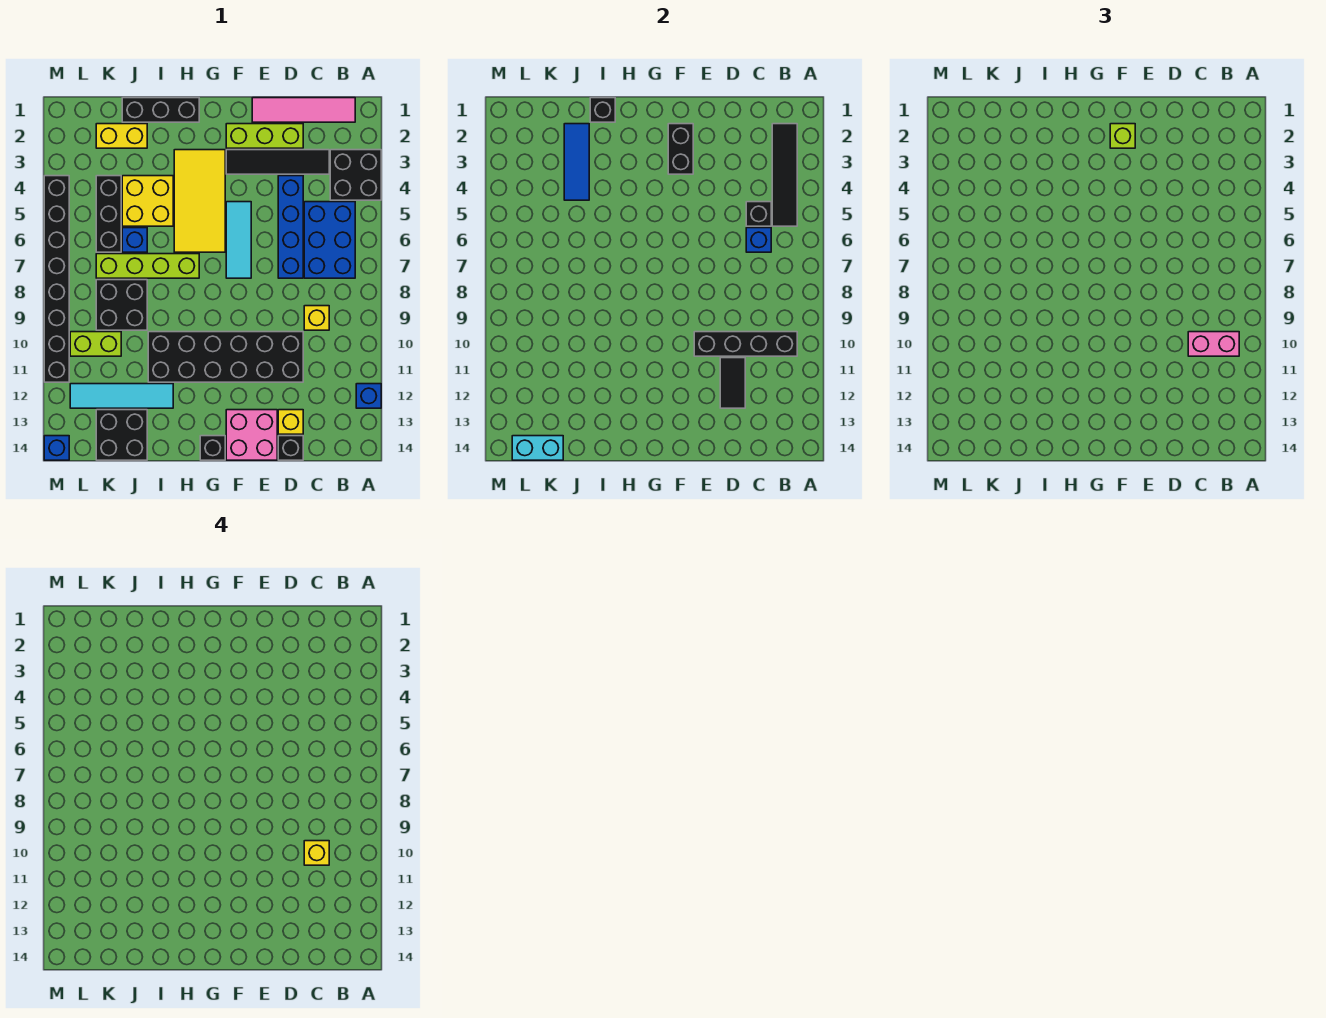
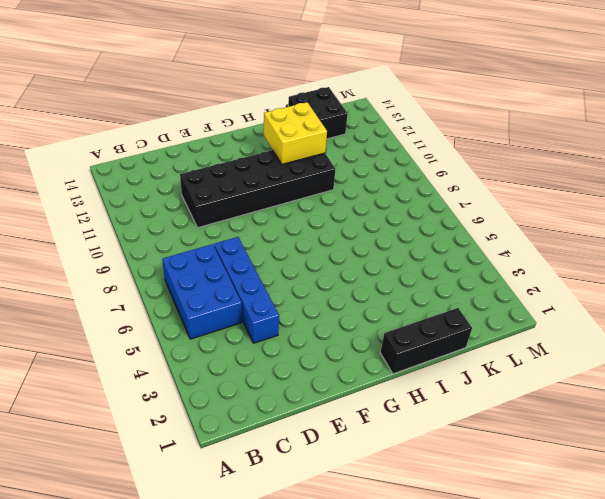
yellow 2x2 brick [264,102,327,164] -> yellow 2x2 brick moved to [122,176,173,226]
none -> black 2x2 brick [330,150,381,200]
none -> blue 1x1 brick [356,384,381,408]
none -> pink 1x4 tile [252,98,355,122]
none -> black 1x4 tile [226,150,329,174]

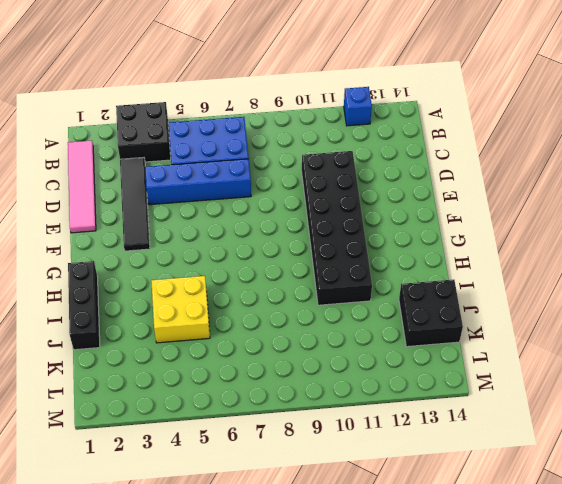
none -> yellow 1x1 brick [304,306,329,330]
none -> lime 1x3 brick [226,124,303,148]
none -> yellow 1x1 brick [278,410,303,434]
none -> black 1x1 brick [278,436,303,460]

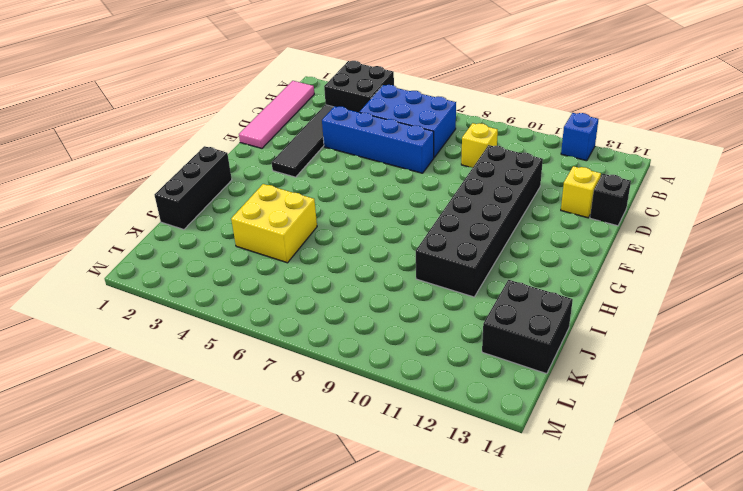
none -> lime 1x3 brick [226,124,303,148]
none -> pink 2x2 brick [226,410,277,460]
none -> cyan 1x3 tile [226,202,251,278]
none -> yellow 2x4 tile [174,150,225,252]

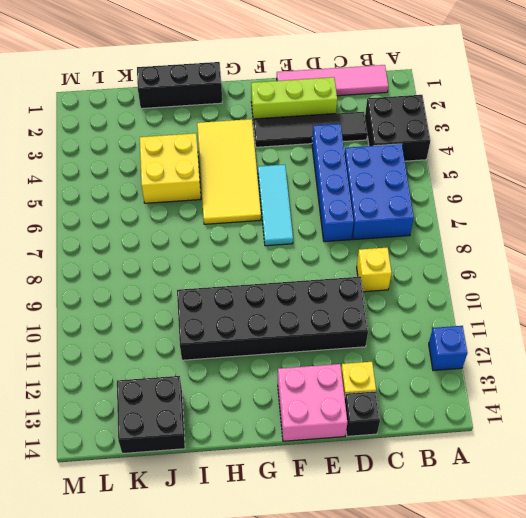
none -> black 1x1 brick [200,436,225,460]
none -> lime 1x4 brick [96,254,199,278]
none -> cyan 1x4 tile [70,384,173,408]
none -> yellow 1x2 brick [96,124,147,148]

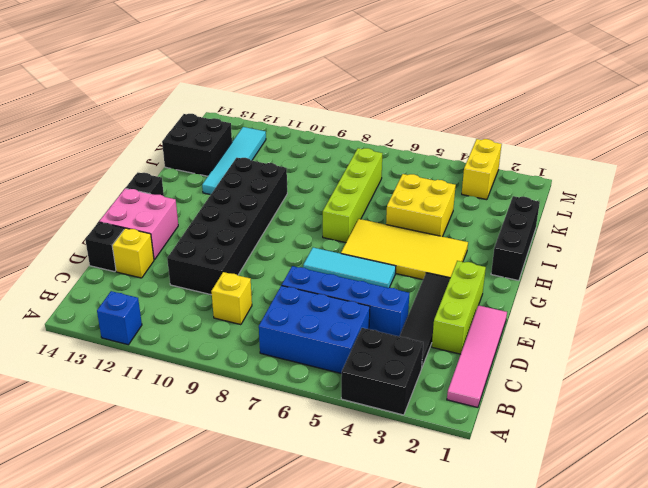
yellow 1x2 brick [462,139,502,200] -> yellow 1x2 brick moved to [96,124,147,148]
none -> blue 1x1 brick [122,228,147,252]
none -> black 2x2 brick [96,280,147,330]
none -> black 1x3 brick [96,176,121,252]
none -> lime 1x2 brick [70,332,121,356]

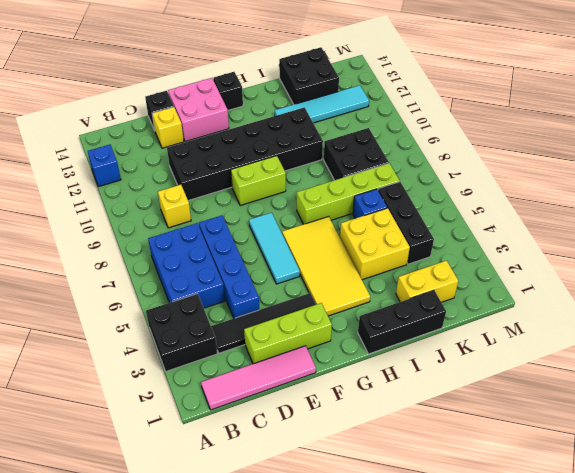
lime 1x2 brick [231,156,286,206] -> lime 1x2 brick moved to [70,332,121,356]
none -> black 1x8 brick [44,176,69,382]
none -> blue 1x1 brick [44,436,69,460]
none -> black 1x4 tile [772,124,797,226]
none -> black 1x4 brick [694,332,797,356]

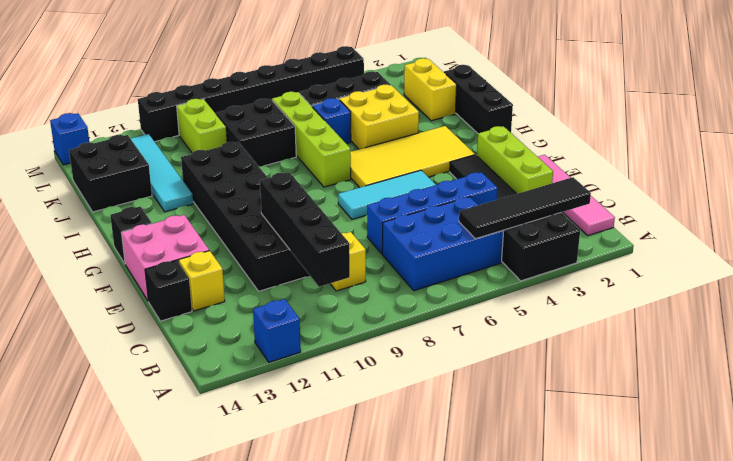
none -> black 1x1 brick [746,202,771,226]
none -> blue 1x1 brick [746,228,771,252]
none -> black 1x2 tile [720,358,745,408]
none -> black 1x2 brick [668,124,693,174]

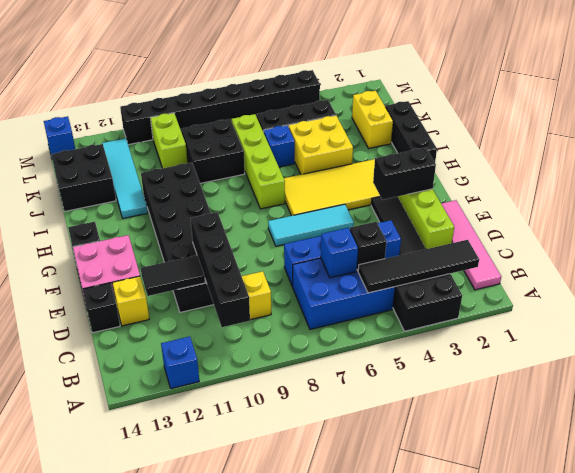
none -> black 1x1 brick [590,98,615,122]
none -> blue 1x3 tile [564,124,589,200]
none -> cyan 1x2 brick [512,436,563,460]
none -> pink 1x2 brick [1188,332,1239,356]

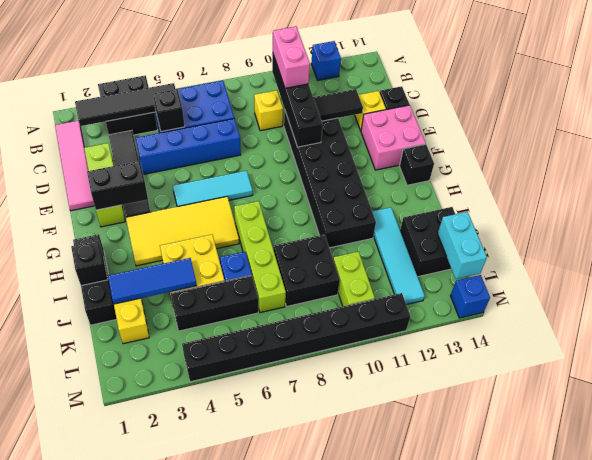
none -> blue 1x1 brick [746,228,771,252]
none -> lime 1x1 brick [1110,124,1135,148]
none -> yellow 1x1 brick [304,841,329,865]

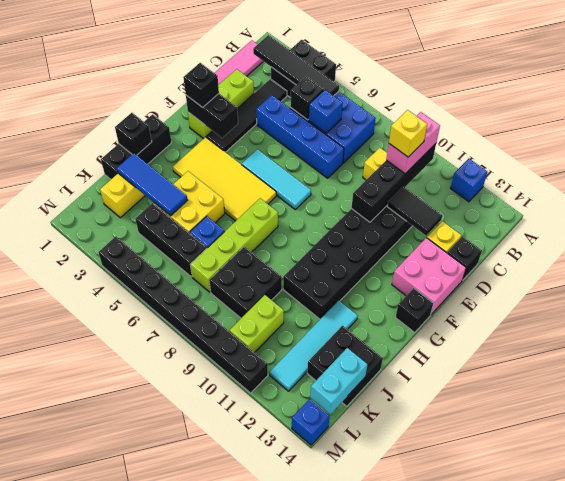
black 1x1 brick [183,63,219,108] -> lime 1x1 brick [1110,124,1135,148]

